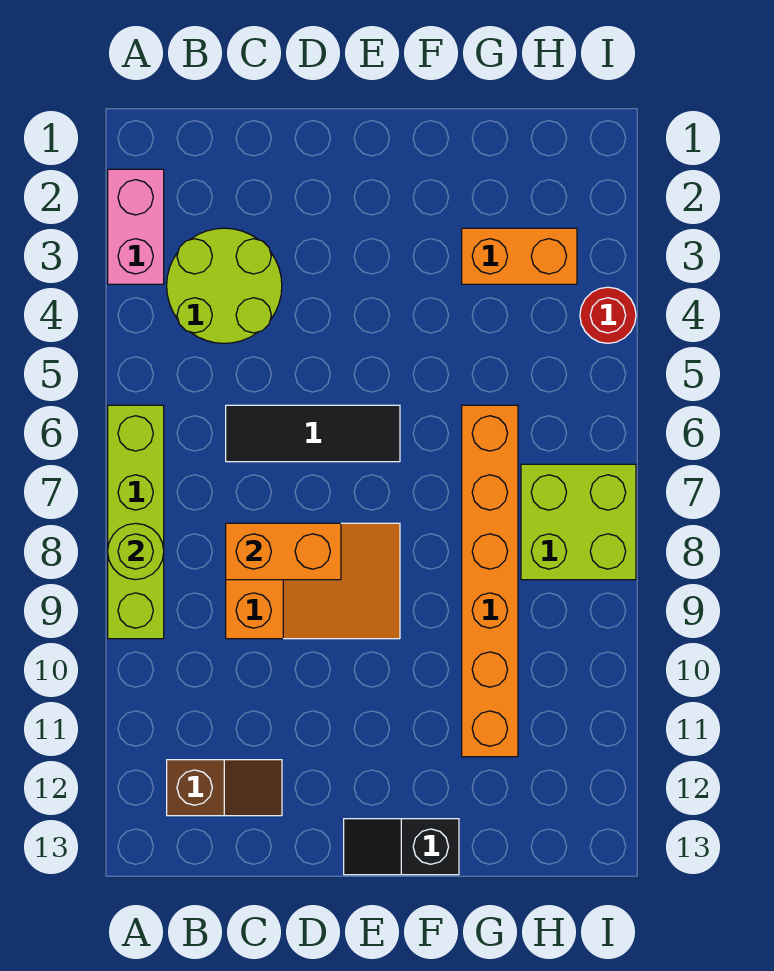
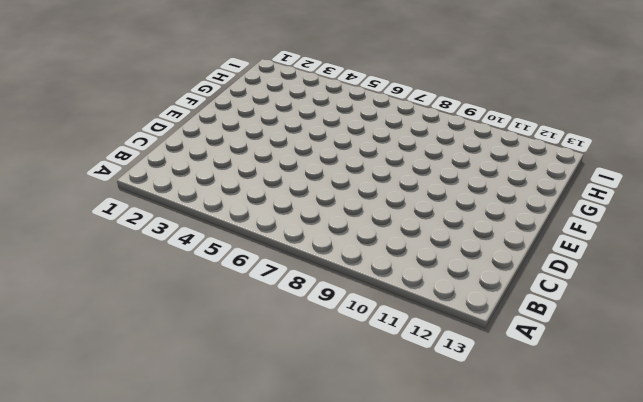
none -> pink 1x2 brick [108,169,164,284]
none -> lime 1x4 brick [108,405,164,639]
none -> lime 2x2 round brick [167,228,282,343]

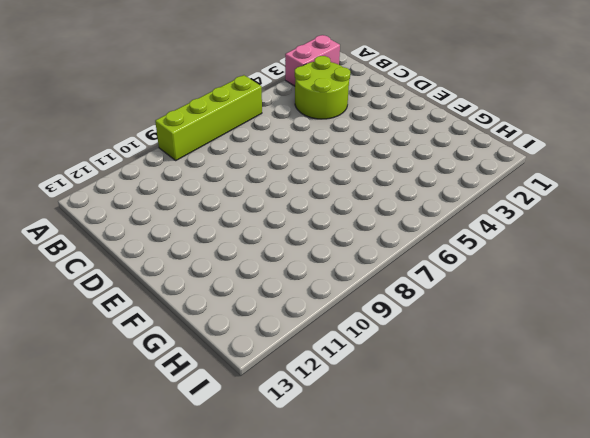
none -> brown 1x2 slope [167,760,282,816]
none -> black 1x3 tile [226,405,400,462]
none -> orange 2x3 slope [226,523,400,639]

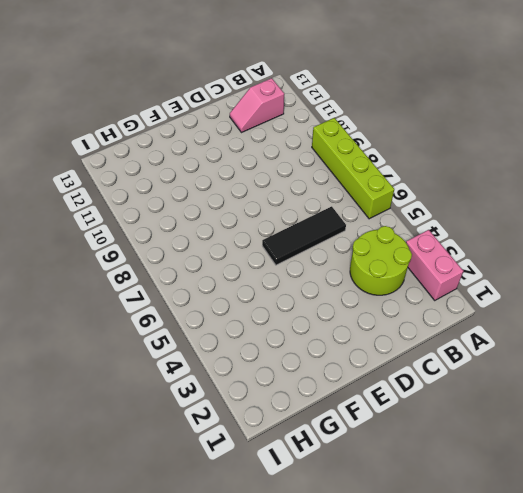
pink 1x2 slope [230,78,284,133] -> brown 1x2 slope [167,760,282,816]
none -> orange 2x3 slope [226,523,400,639]
none -> black 1x2 slope [344,819,459,875]
none -> orange 1x2 brick [462,228,577,284]

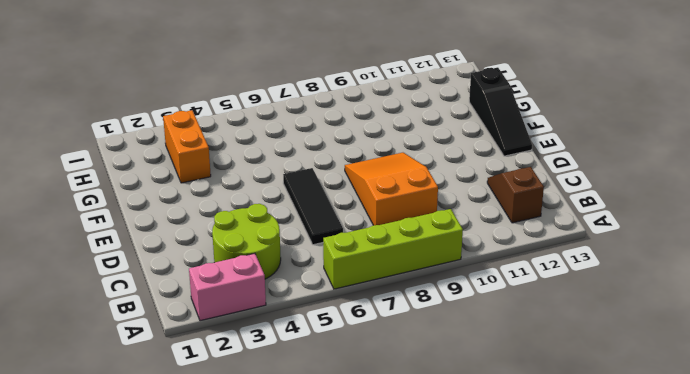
black 1x3 slope [469,67,532,156] -> black 1x2 slope [344,819,459,875]
none -> orange 1x6 brick [462,405,518,757]
none -> lime 2x2 brick [521,464,636,580]
none -> red 1x1 round brick [580,287,636,343]

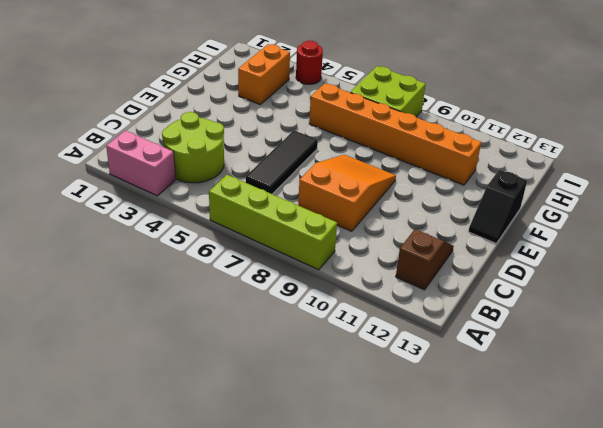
none -> lime 1x1 round brick [108,523,164,580]
none -> orange 1x2 brick [226,523,341,580]

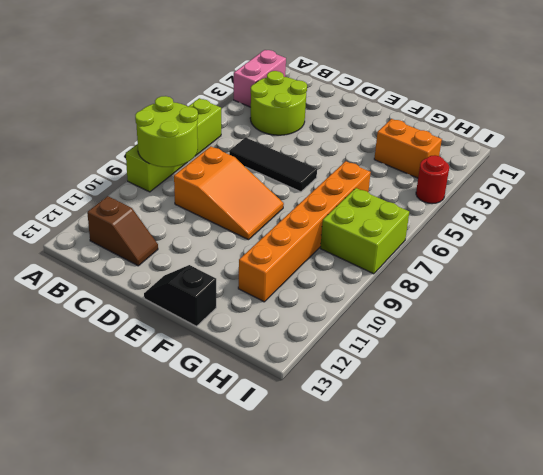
lime 2x2 round brick [135,96,198,167] -> lime 1x1 round brick [108,523,164,580]
none -> orange 1x2 brick [226,523,341,580]

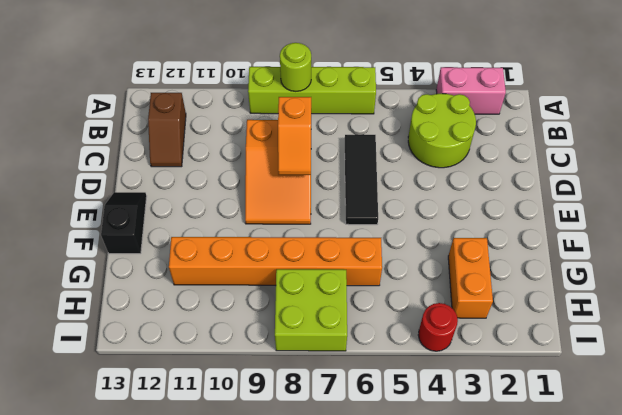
orange 1x2 slope [278,97,311,175] -> orange 1x2 brick [226,523,341,580]

